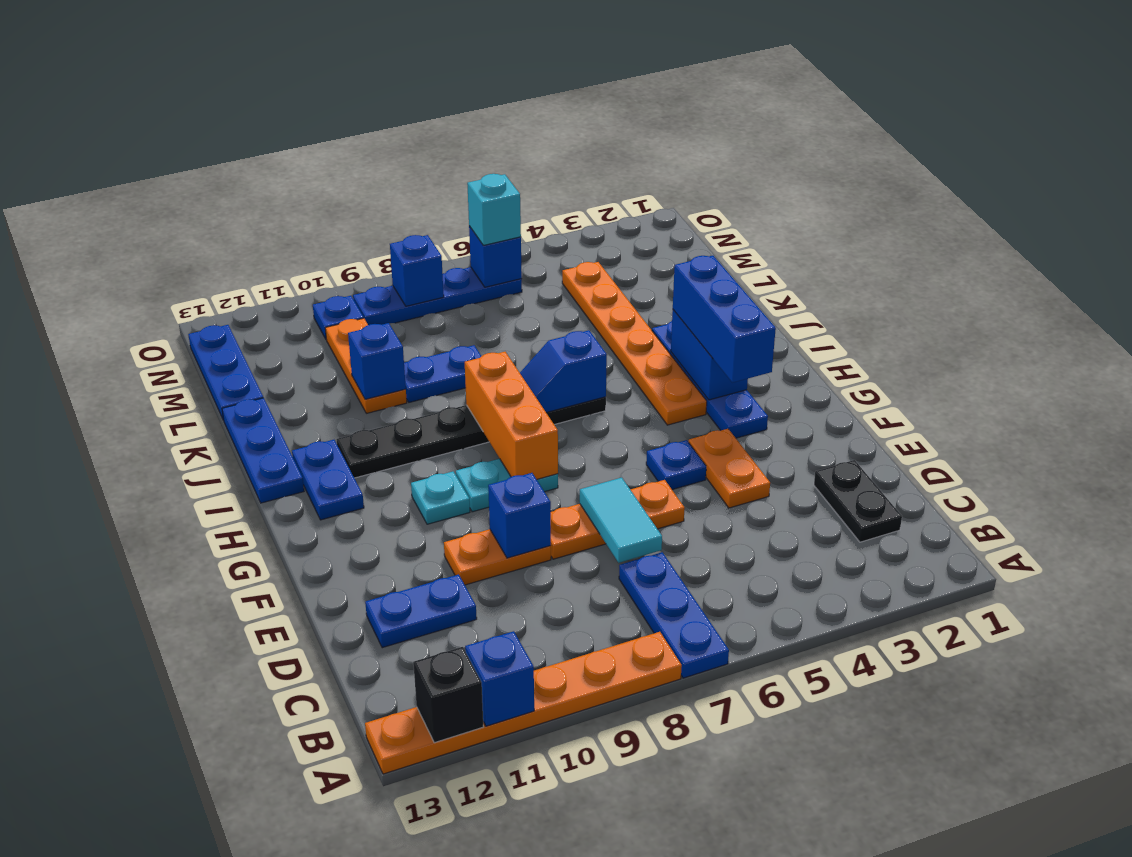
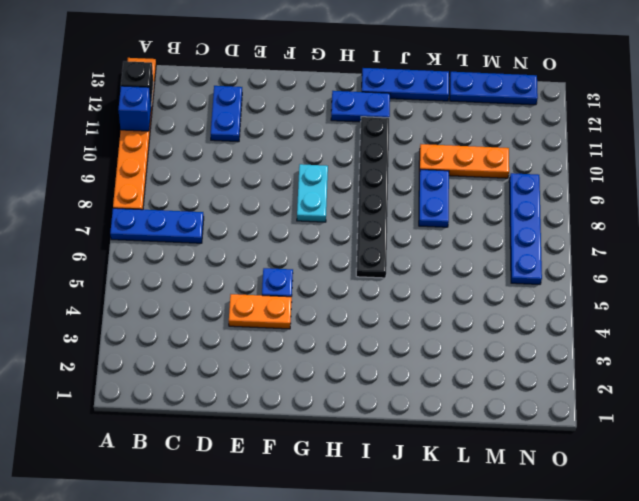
none -> black 1x2 plate [814,460,902,542]
none -> orange 1x3 plate [551,480,685,559]
none -> orange 1x2 plate [444,529,551,585]
none -> blue 1x4 plate [652,321,768,438]

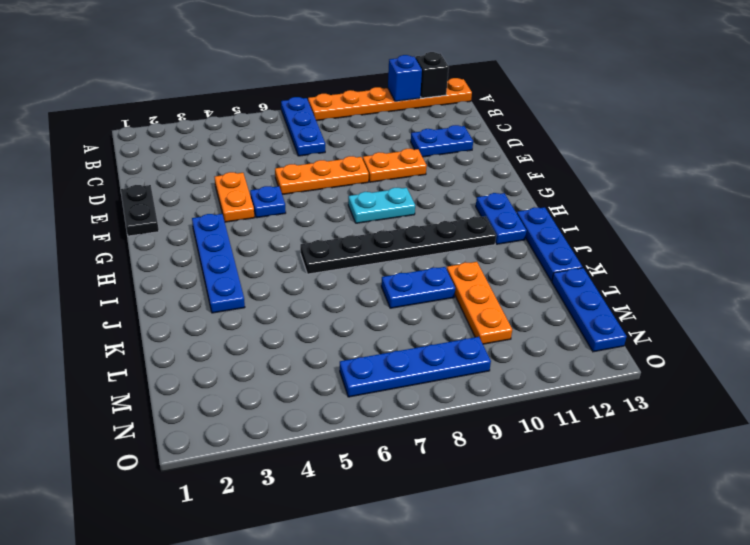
black 1x2 plate [121,185,159,236] -> black 1x2 plate moved to [814,460,902,542]
none -> cyan 1x1 plate [411,471,470,524]
none -> orange 1x6 plate [562,262,707,425]
none -> blue 1x1 plate [313,296,364,339]
none -> cyan 1x2 tile [580,478,662,563]

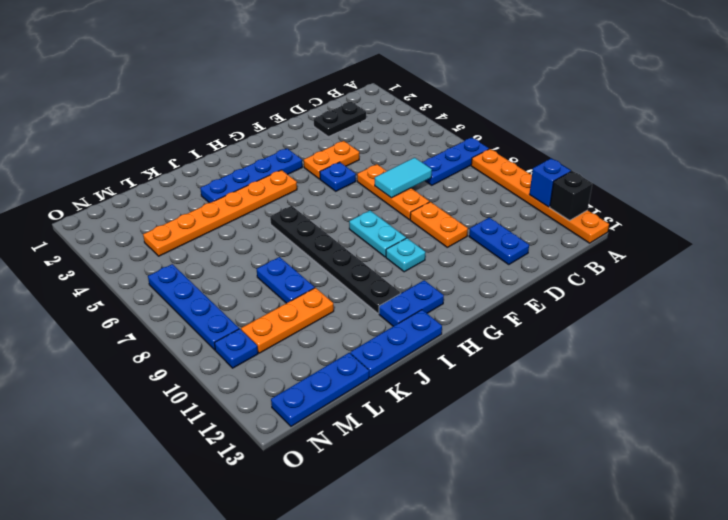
none -> blue 1x1 brick [488,473,551,558]
none -> orange 1x3 brick [465,352,558,479]
none -> blue 1x2 brick [671,310,748,400]
none -> blue 1x2 slope [520,330,607,413]

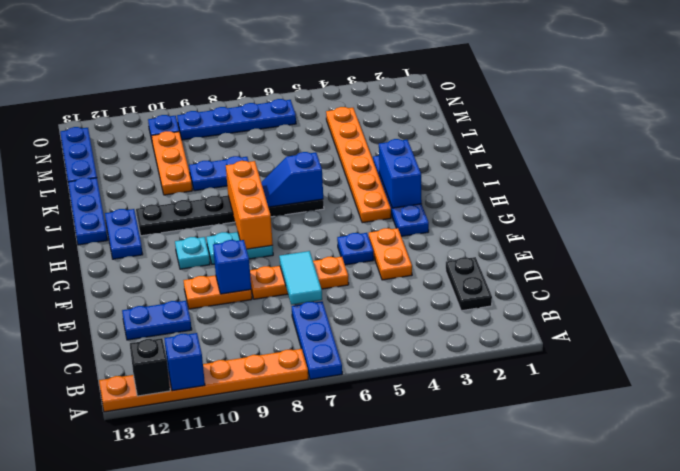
none -> blue 1x1 brick [348,323,406,399]
none -> blue 1x1 brick [469,226,522,287]
none -> blue 1x1 brick [390,235,444,306]
none -> blue 1x3 brick [673,256,776,383]

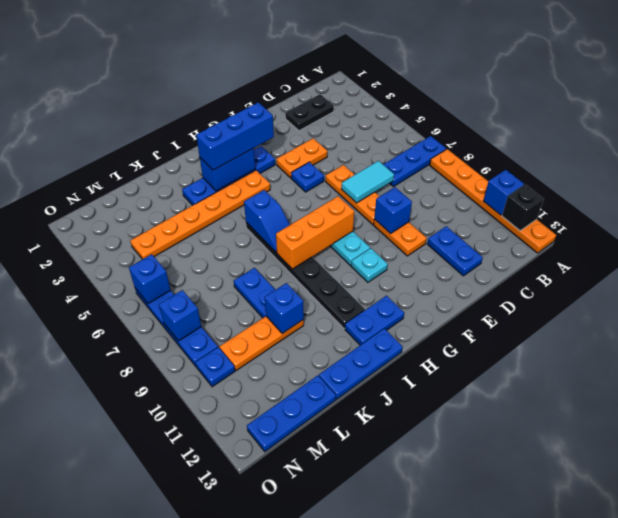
none -> cyan 1x1 brick [467,174,521,245]

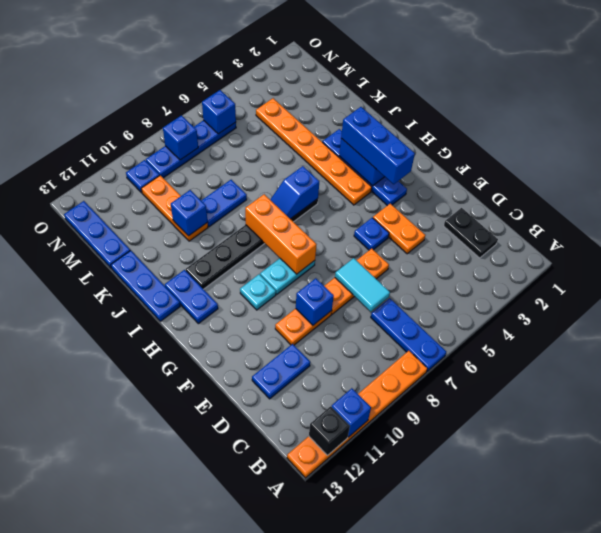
none -> cyan 1x1 brick [467,174,521,245]

